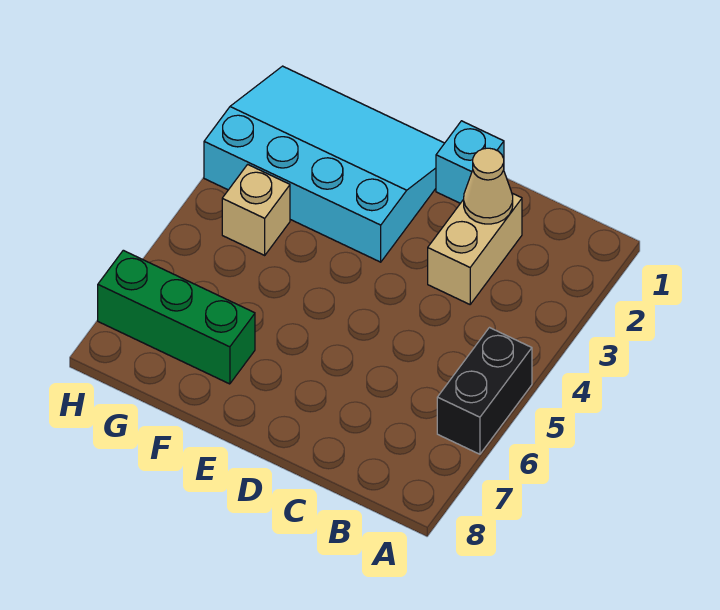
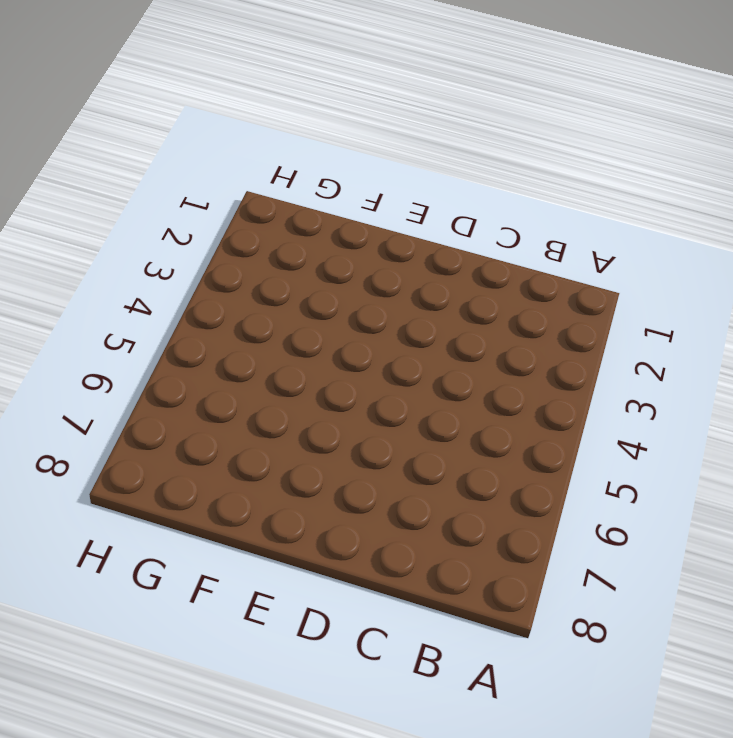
none -> black 1x2 brick [437,328,532,454]
none -> tan 1x2 brick [428,193,522,304]

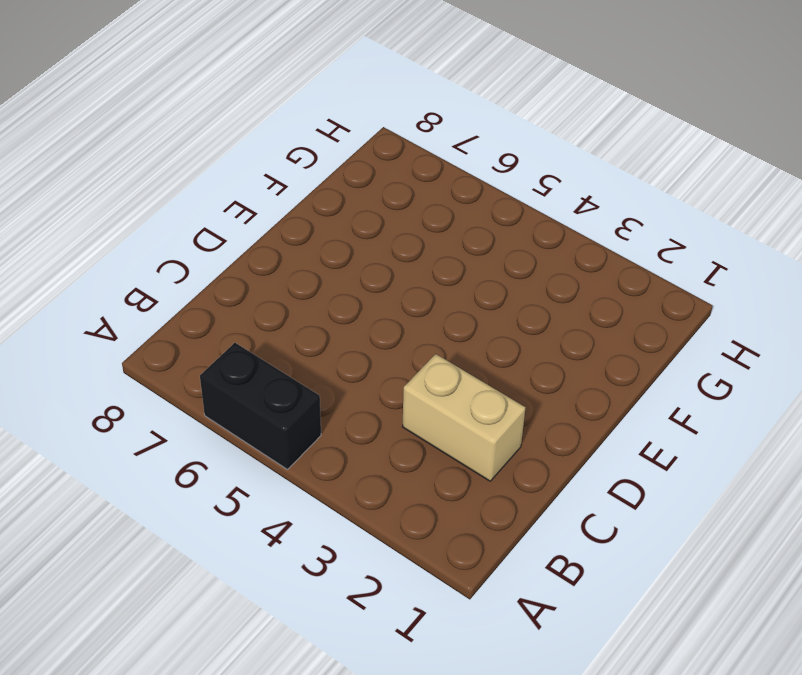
none -> cyan 1x1 brick [436,121,504,203]
none -> cyan 3x4 slope [204,66,444,262]

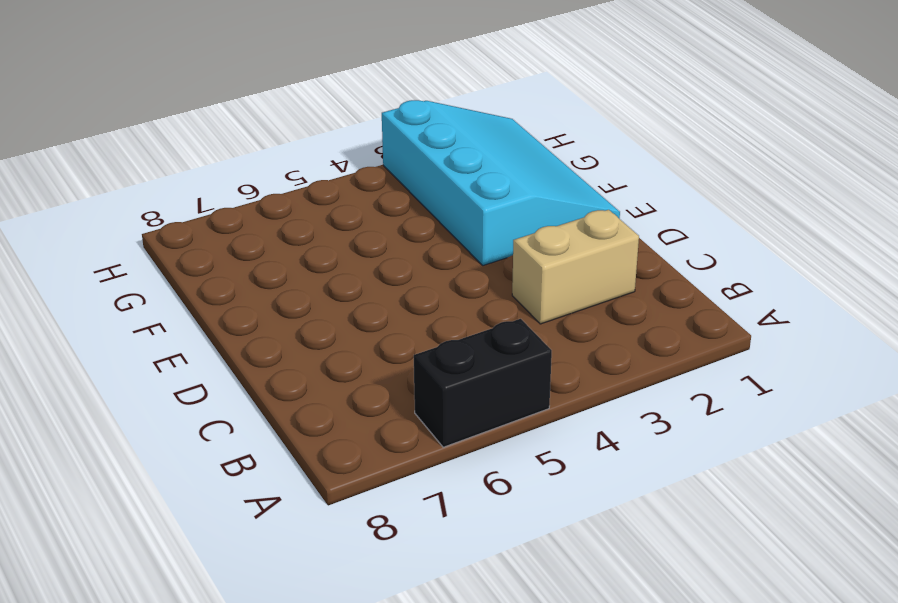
none -> cyan 1x1 brick [436,121,504,203]
none -> green 1x3 brick [98,250,255,384]

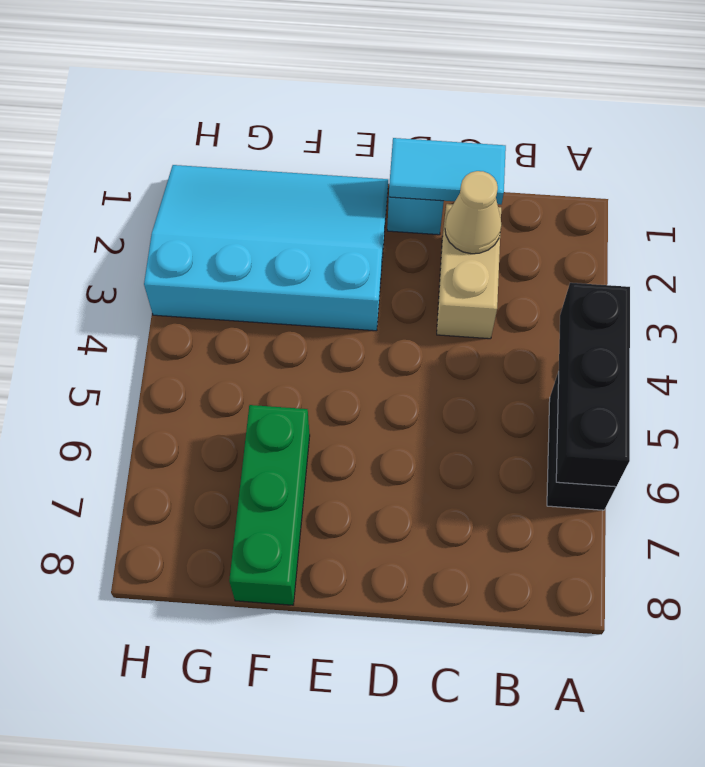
black 1x3 brick [556,283,630,487] -> none
cyan 1x2 tile [389,138,506,205] -> none
green 1x3 brick [229,405,310,605] -> green 1x3 brick turned to [98,250,255,384]
none -> tan 1x1 brick [222,164,290,255]

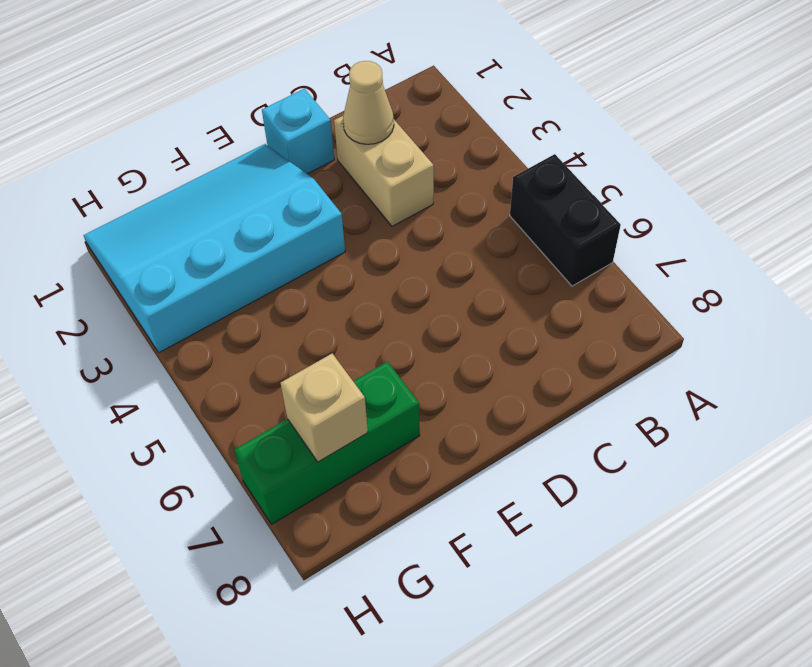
tan 1x1 brick [281,354,368,462] -> tan 1x1 brick moved to [222,164,290,255]

